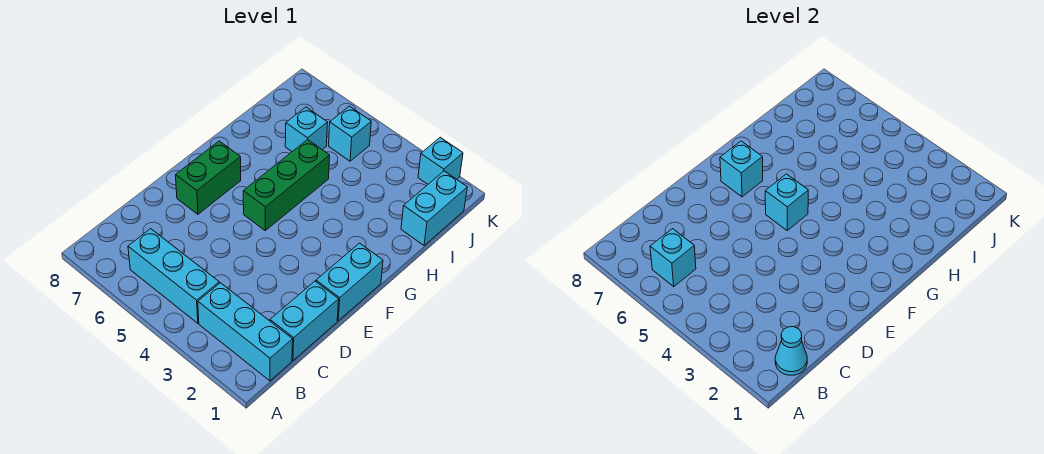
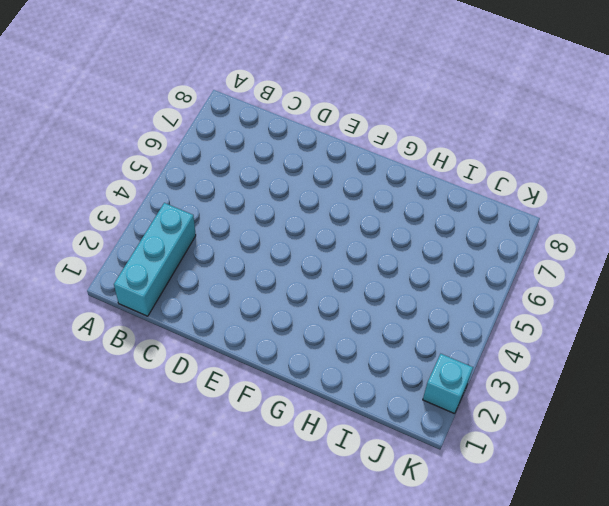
none -> cyan 1x3 brick [128,229,219,323]
none -> cyan 1x2 brick [270,281,339,360]
none -> cyan 1x2 brick [316,243,383,321]

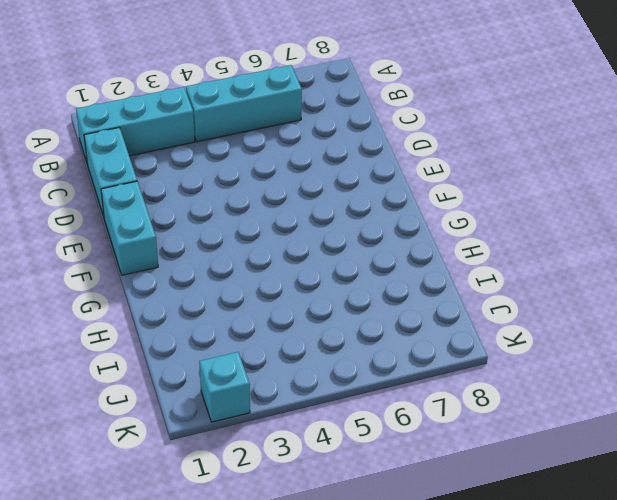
none -> green 1x2 brick [176,141,241,214]
none -> green 1x3 brick [243,140,330,230]
none -> cyan 1x2 brick [401,171,467,245]

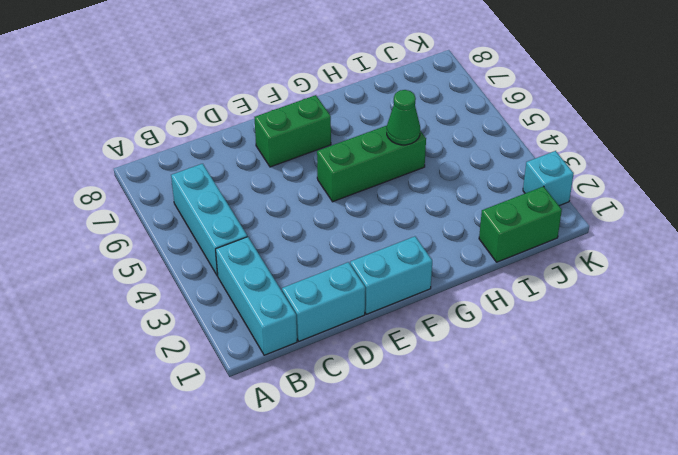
green 1x1 cone [387,90,420,145] -> none
green 1x2 brick [479,186,562,262] -> cyan 1x2 brick [401,171,467,245]
none -> cyan 1x1 brick [285,107,328,151]
none -> cyan 1x1 brick [329,106,371,161]
none -> cyan 1x1 cone [775,327,807,375]

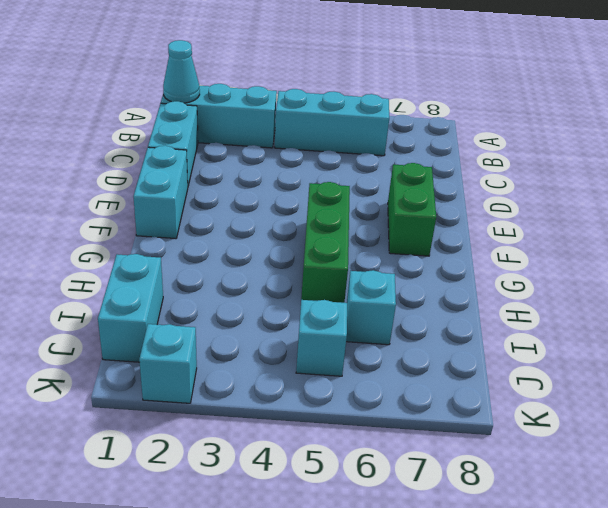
none -> cyan 1x1 brick [650,229,696,287]
none -> cyan 1x1 brick [765,174,808,230]
none -> cyan 1x1 brick [720,141,763,197]

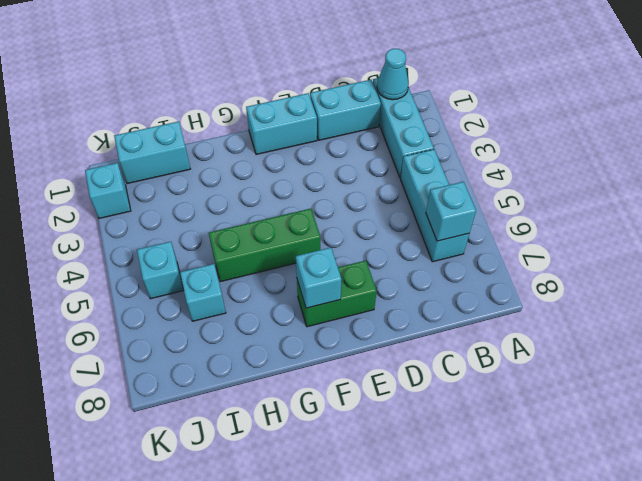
none -> cyan 1x1 brick [765,174,808,230]

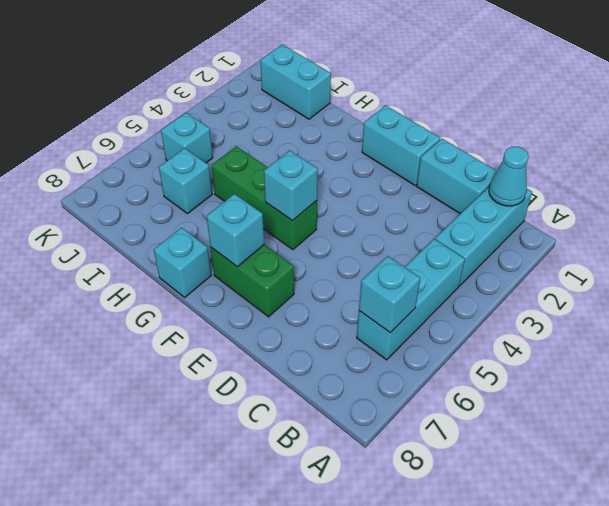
cyan 1x1 brick [154,228,211,297] -> cyan 1x1 brick moved to [418,137,463,184]

